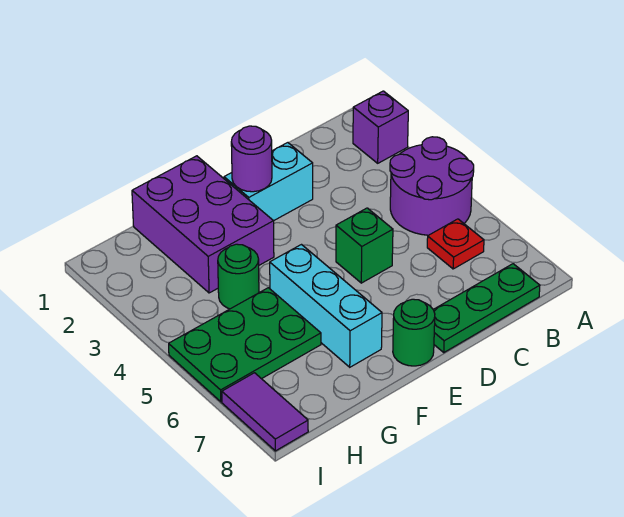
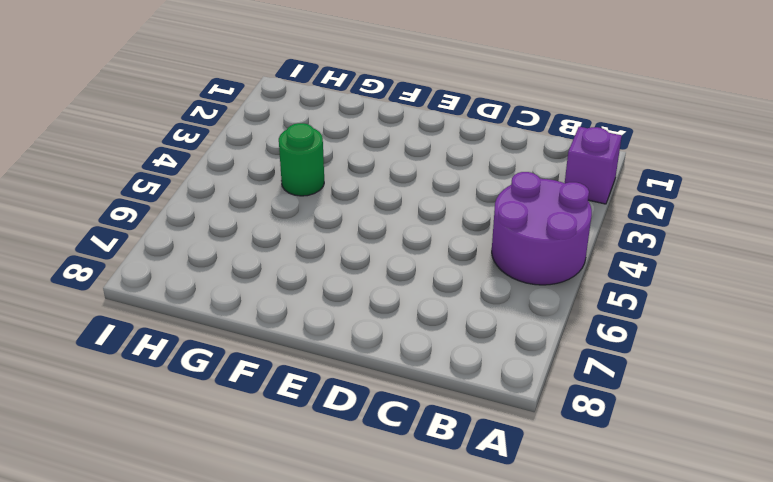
none -> red 1x1 plate [427,219,484,269]
none -> green 1x3 plate [433,264,540,352]
none -> cyan 1x2 brick [224,143,313,221]

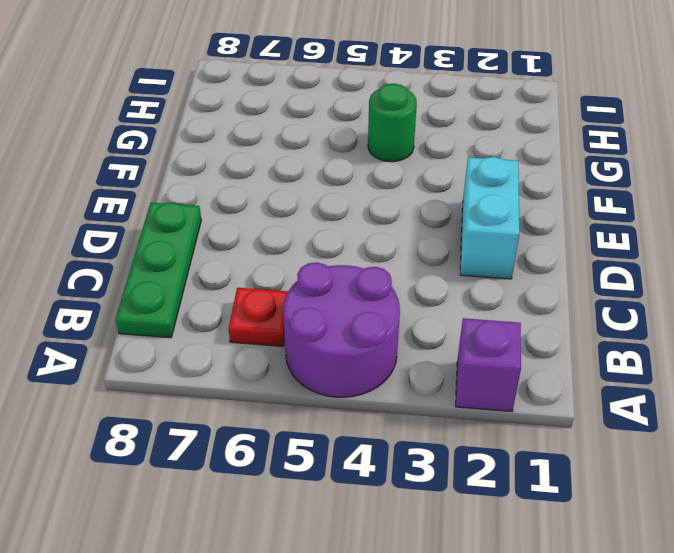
none -> green 1x1 brick [336,208,393,283]
none -> green 1x1 round brick [393,299,435,366]
none -> purple 2x3 brick [132,156,274,293]

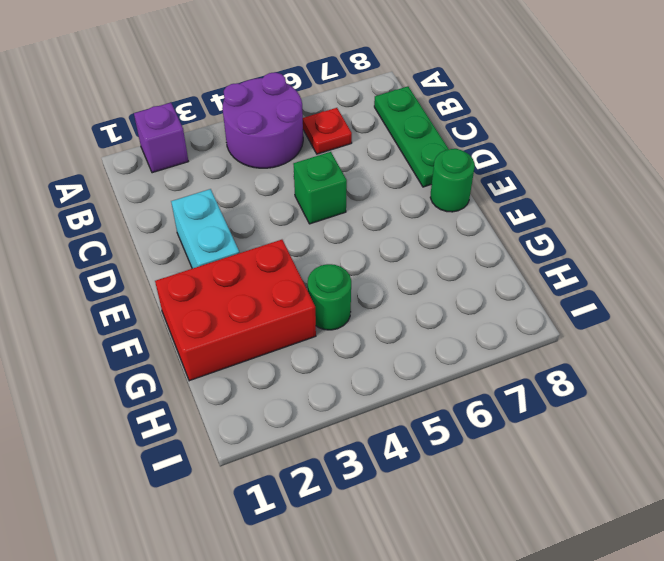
red 2x3 brick [155,240,316,381] -> purple 2x3 brick [132,156,274,293]
none -> cyan 1x3 brick [270,245,382,367]
none -> green 2x3 plate [169,288,321,402]
none -> purple 1x2 tile [222,373,308,451]

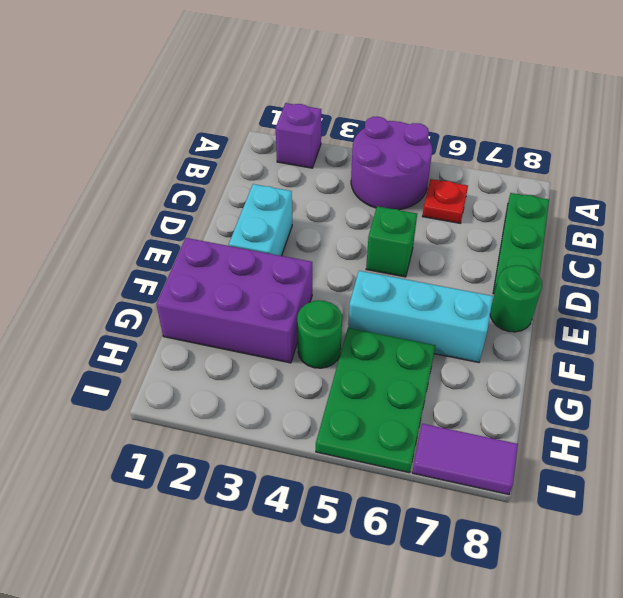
none -> purple 1x1 round brick [231,126,272,192]

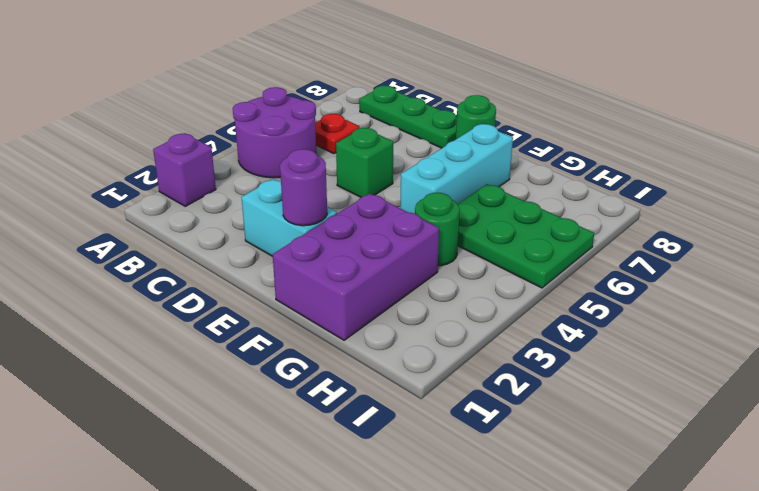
none -> purple 1x2 tile [222,373,308,451]

